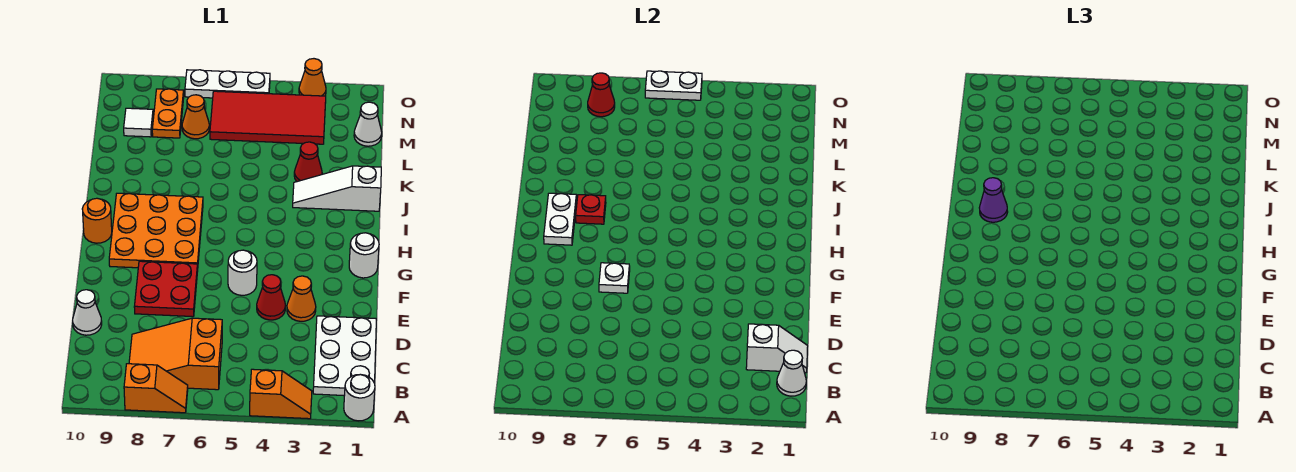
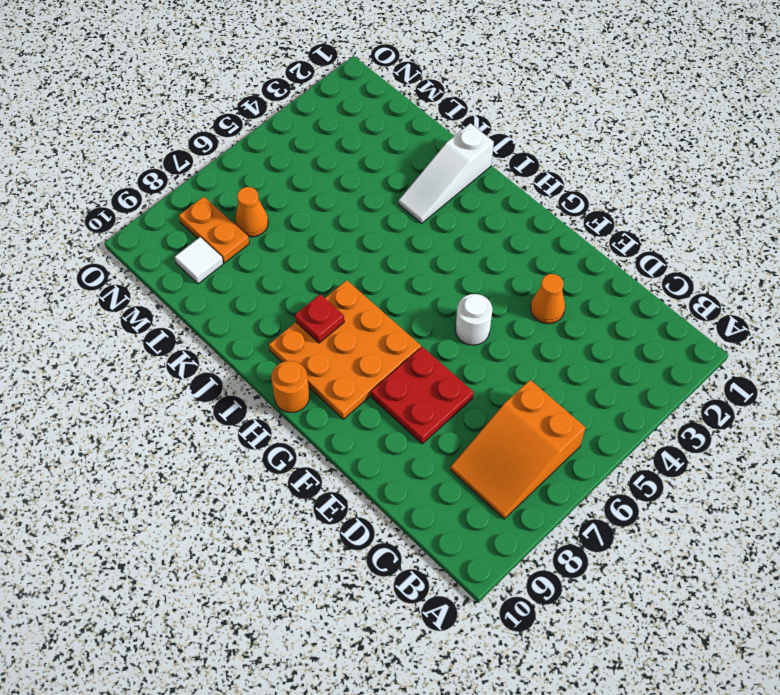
none -> white 1x1 round brick [344,375,375,421]
none -> orange 1x2 slope [250,369,312,419]
none -> orange 1x2 slope [124,364,188,413]
none -> white 2x3 plate [313,316,376,396]

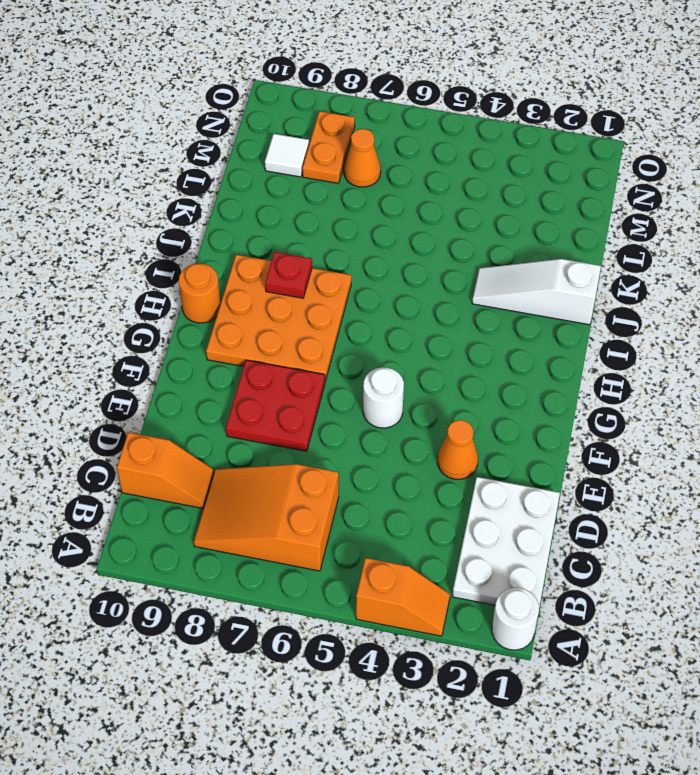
orange 1x2 slope [117,432,214,508] -> orange 1x2 slope moved to [124,364,188,413]
none -> white 1x1 cone [73,290,102,335]
none -> red 1x1 cone [257,275,285,320]
none -> white 1x1 round brick [349,233,379,278]
none -> red 1x1 cone [294,142,322,182]

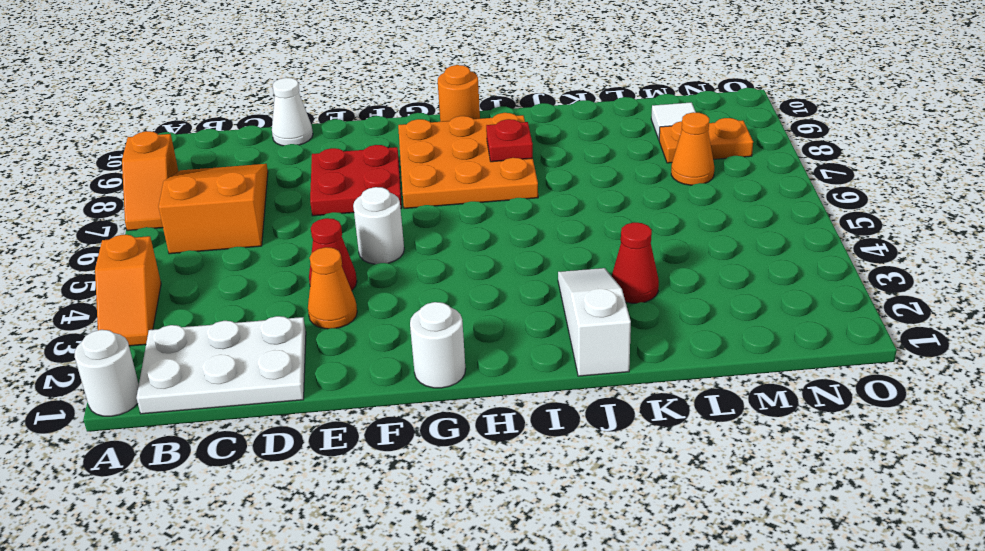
none -> white 1x1 cone [354,102,382,146]
none -> red 2x4 tile [210,91,326,144]
none -> orange 1x1 cone [299,59,326,96]
none -> white 1x3 plate [185,70,270,98]

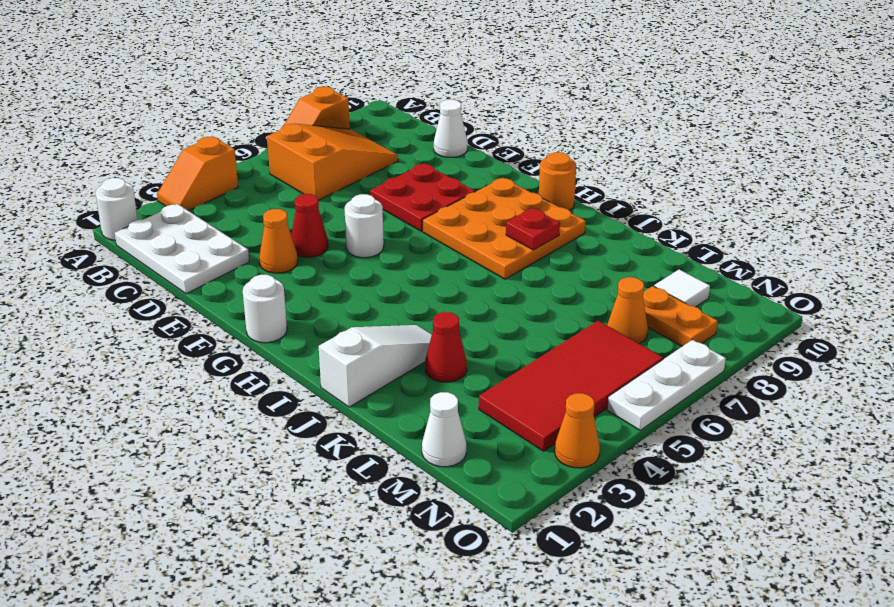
none -> white 1x1 cone [777,350,806,396]
none -> white 1x2 slope [746,324,808,373]
none -> white 1x1 plate [599,263,630,293]
none -> white 1x2 plate [544,193,577,245]

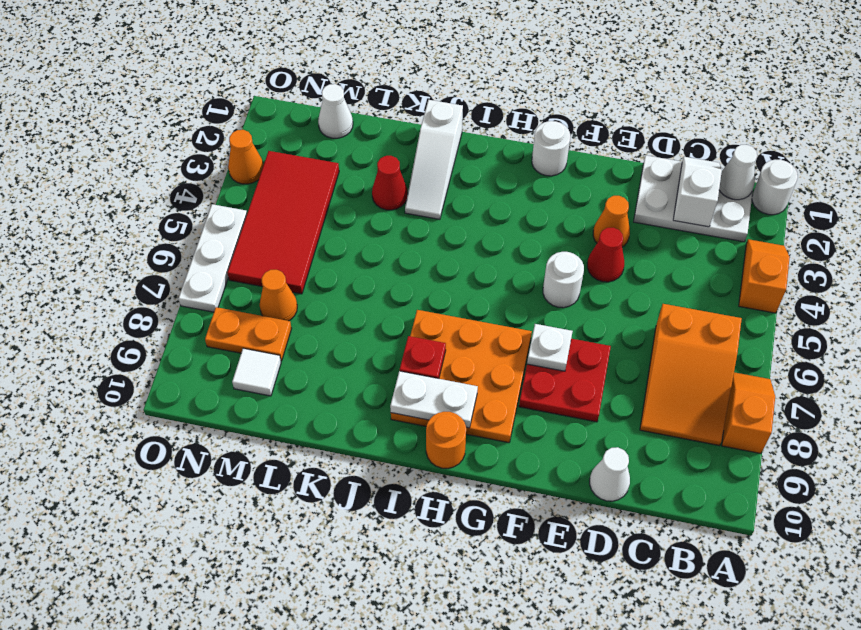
none -> red 1x1 cone [588,73,615,117]
none -> white 1x2 plate [645,71,702,100]
none -> purple 1x1 cone [979,178,1008,222]

